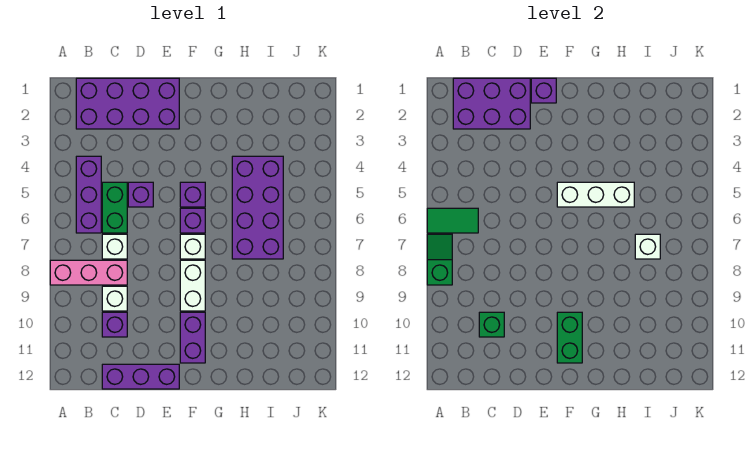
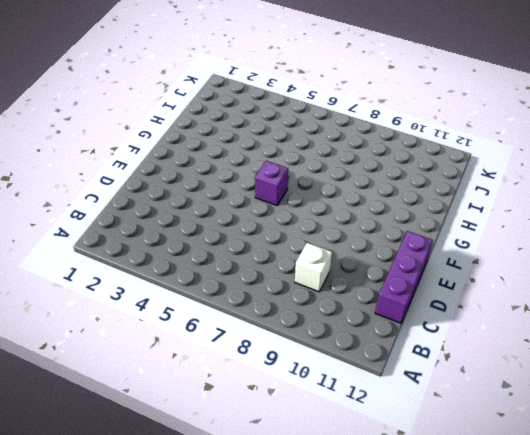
none -> pink 1x3 brick [50,260,127,285]
none -> purple 2x4 brick [76,78,179,129]
none -> purple 1x3 brick [76,156,101,233]

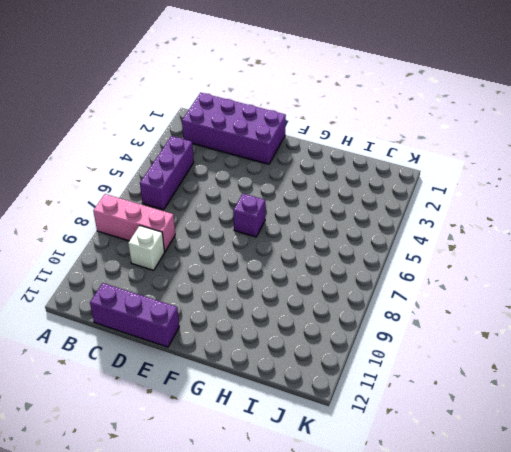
none -> green 1x2 brick [102,182,127,233]
none -> white 1x1 brick [102,234,127,259]
none -> purple 1x1 brick [102,312,127,337]

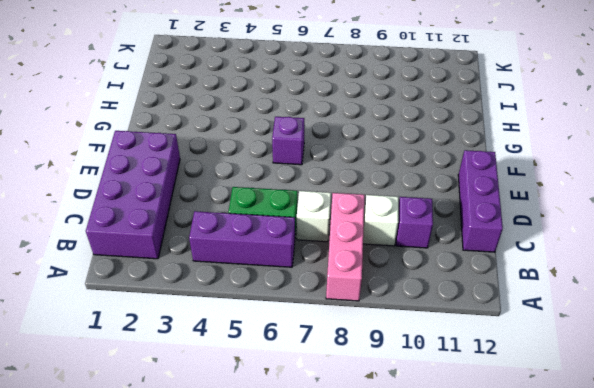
none -> purple 1x1 brick [128,182,153,207]
none -> purple 1x1 brick [180,182,205,207]
none -> white 1x1 brick [180,234,205,259]

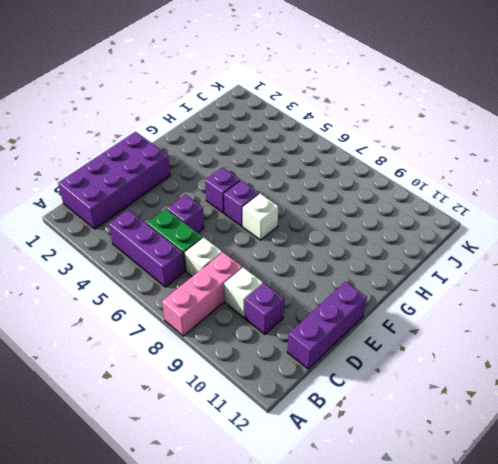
none -> white 1x2 brick [180,260,205,311]
none -> purple 1x2 brick [180,312,205,363]
none -> purple 2x4 brick [232,156,283,259]

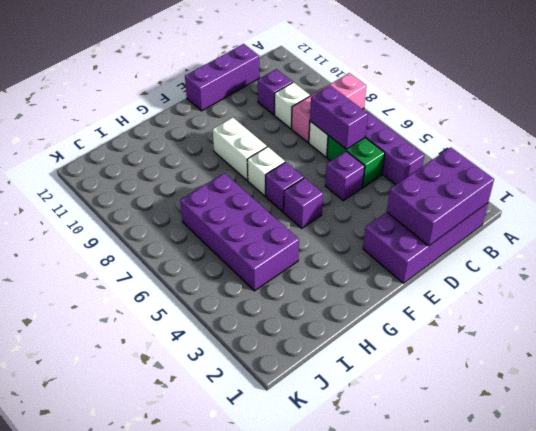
purple 1x2 brick [310,85,368,149] -> purple 1x2 brick moved to [180,312,205,363]
none -> green 1x2 tile [427,208,478,233]
none -> green 1x2 slope [427,234,452,285]
none -> green 1x1 brick [479,312,504,337]

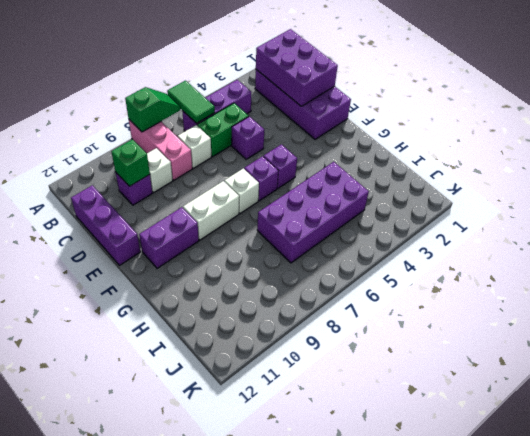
none -> purple 1x1 brick [531,78,556,103]
none -> white 1x3 brick [557,182,634,207]
none -> green 1x2 brick [557,312,582,363]

